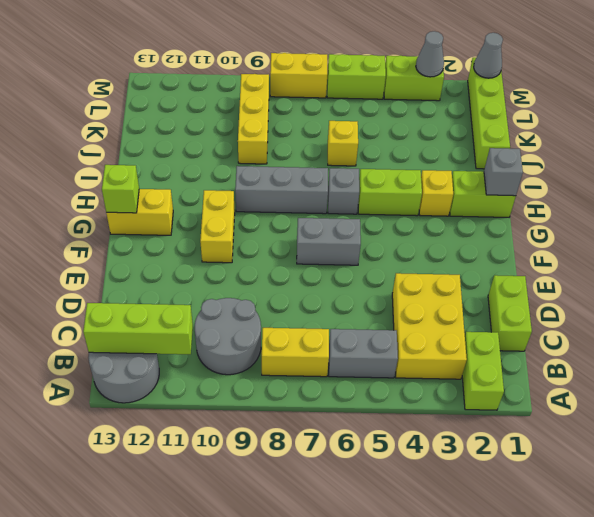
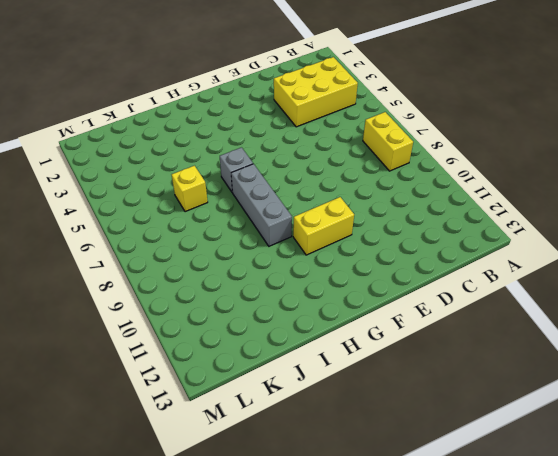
none -> lime 1x2 brick [462,332,504,410]
none -> grey 2x2 round brick [88,352,159,403]
none -> grey 1x2 brick [329,329,398,378]

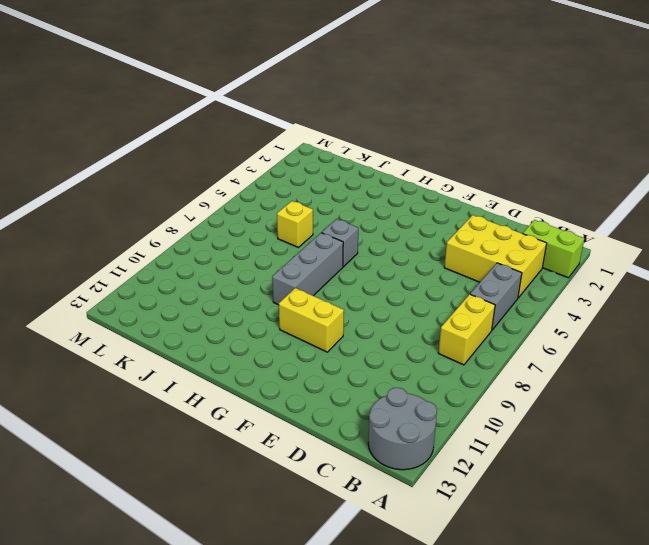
none -> grey 2x2 round brick [195,298,261,375]
none -> lime 1x2 brick [488,275,532,351]
none -> grey 1x2 brick [297,218,361,265]

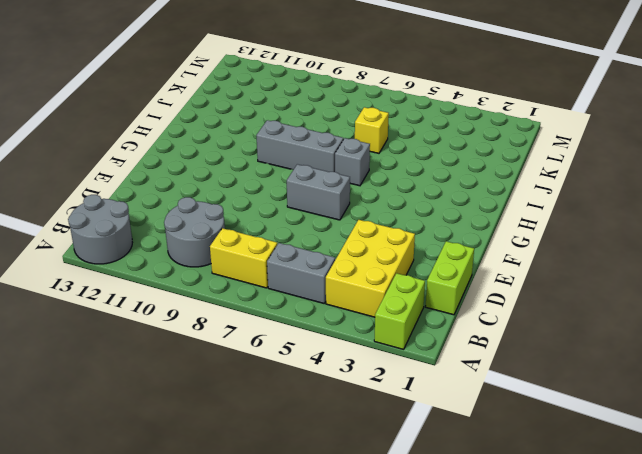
none -> yellow 1x2 brick [200,190,235,263]
none -> yellow 1x2 brick [106,189,173,235]
none -> lime 1x2 brick [450,171,516,217]

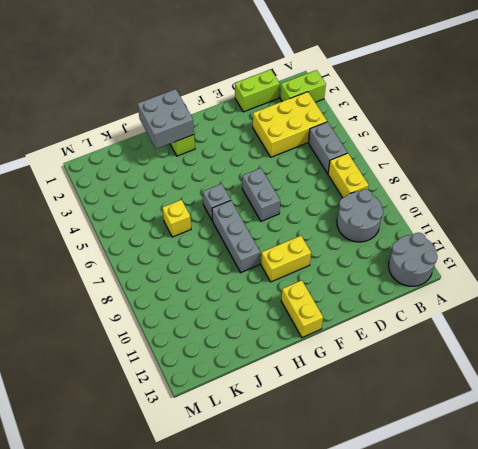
grey 2x2 brick [138,89,194,149] -> grey 1x1 brick [484,148,523,196]
none -> yellow 1x1 brick [419,170,453,216]
none -> lime 1x2 brick [358,169,422,216]
none -> lime 1x4 brick [468,58,510,169]

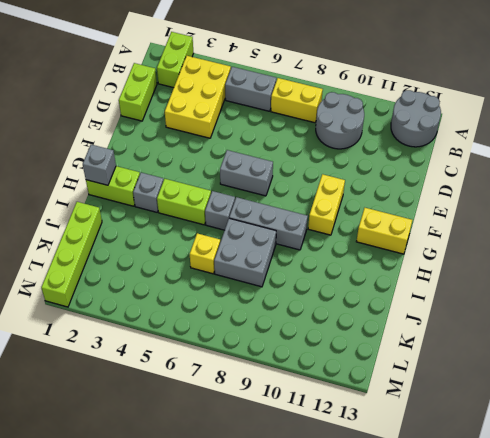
grey 1x1 brick [133,173,164,212] -> yellow 1x1 brick [419,170,453,216]
grey 2x2 brick [214,218,276,287] -> none
none -> yellow 1x3 brick [238,74,269,164]
none -> lime 1x2 brick [384,56,444,101]
none -> lime 1x2 brick [327,54,386,99]

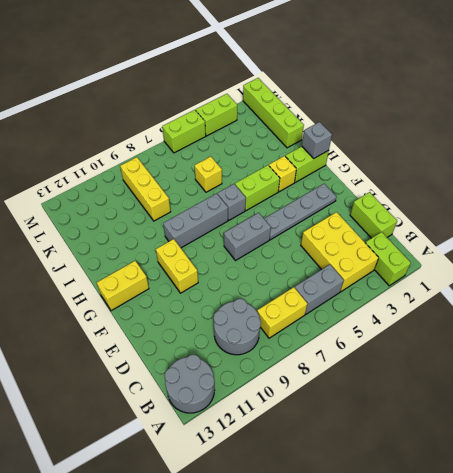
grey 1x4 plate [264,184,337,240] -> none
none -> yellow 1x2 brick [270,53,327,98]
none -> lime 1x3 brick [83,303,193,354]
none -> lime 1x1 brick [102,165,139,213]

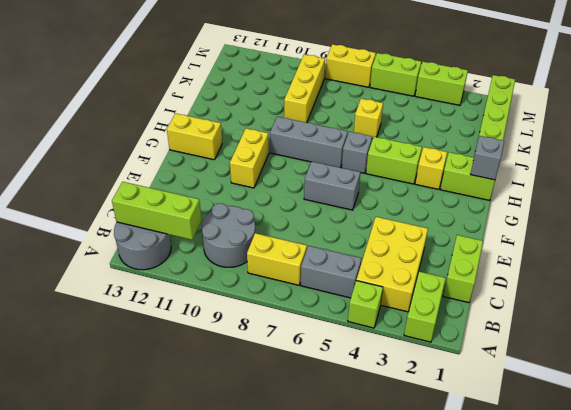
lime 1x1 brick [348,281,383,328] -> lime 1x1 brick moved to [102,165,139,213]
none -> grey 1x1 cone [474,33,503,78]
none -> grey 1x1 cone [416,31,444,77]

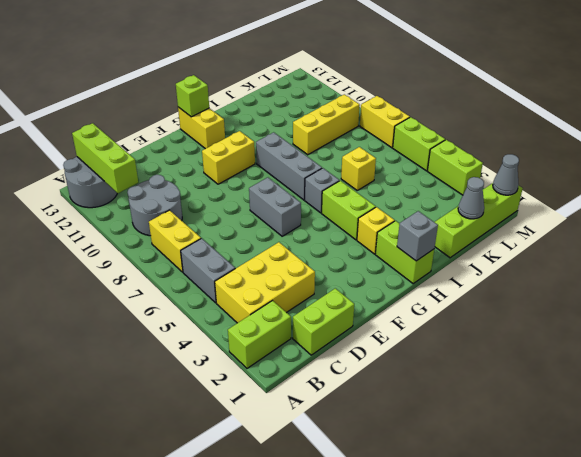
grey 1x1 cone [458,177,484,219] -> grey 1x1 cone moved to [416,31,444,77]

